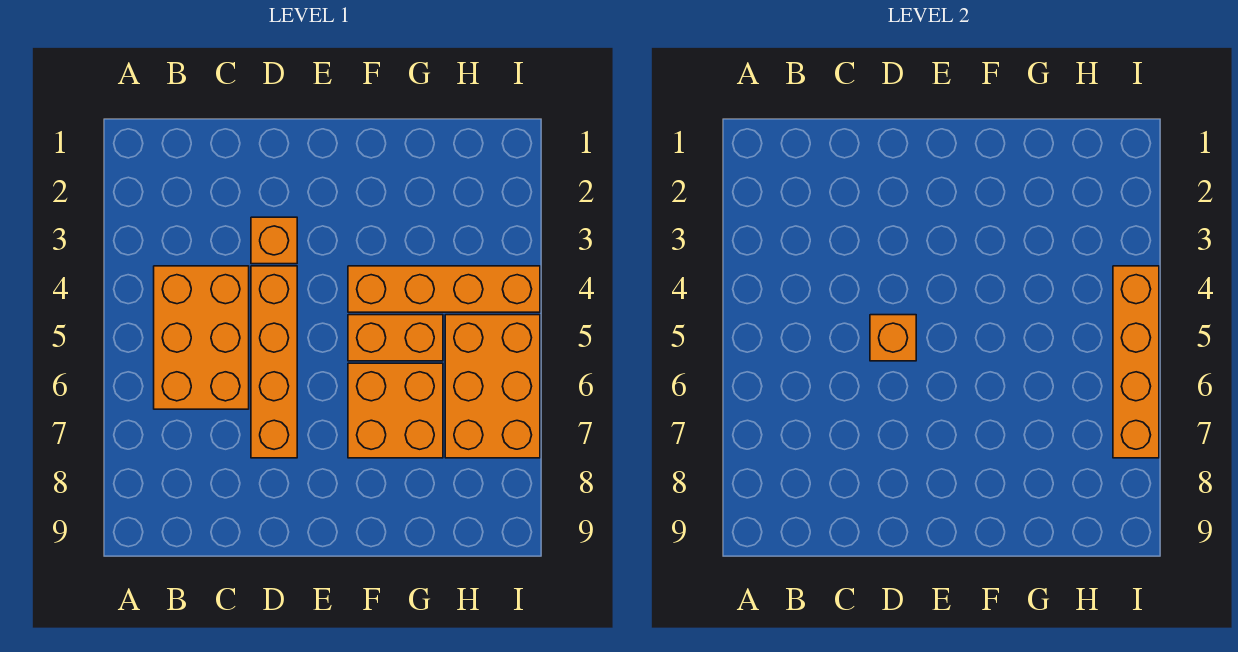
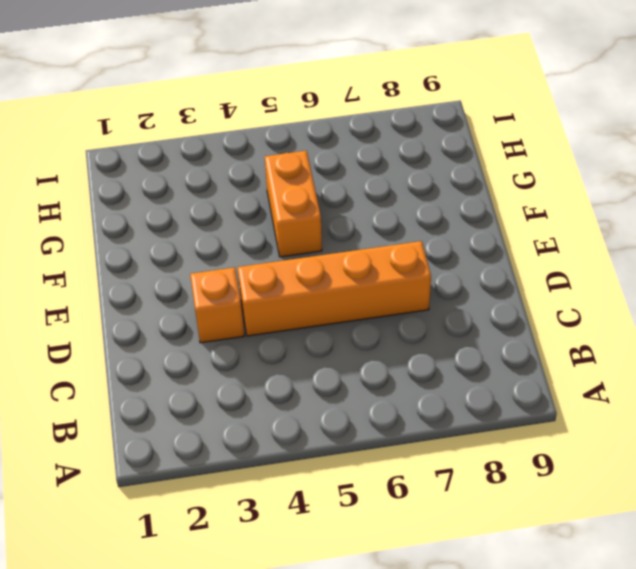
none -> orange 2x3 brick [154,266,249,409]
none -> orange 1x4 brick [348,266,540,312]

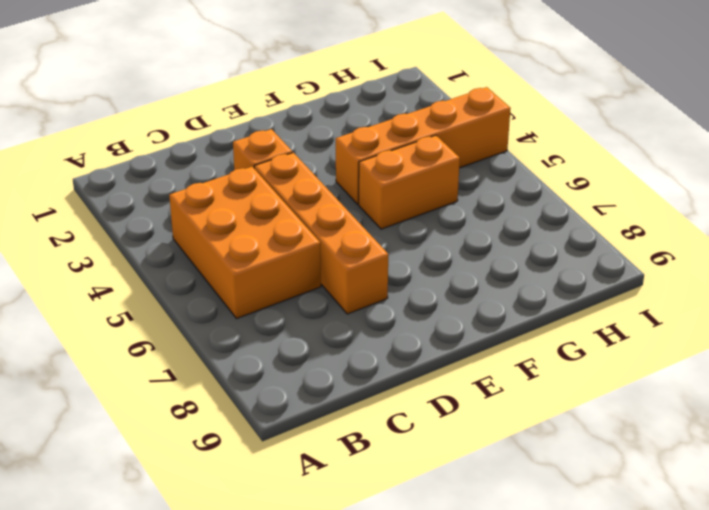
none -> orange 2x2 brick [348,363,443,458]
none -> orange 2x3 brick [445,315,540,458]

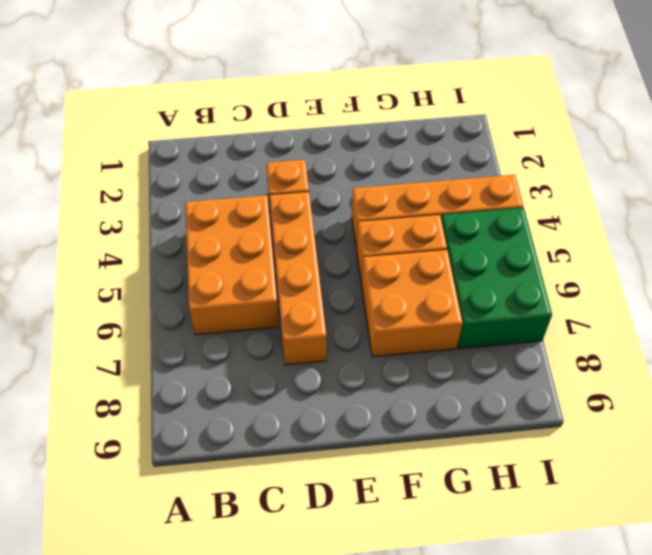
green 2x3 brick [441,208,552,349] -> orange 2x3 brick [445,315,540,458]
none -> orange 1x1 brick [870,315,916,361]
none -> orange 1x4 brick [1113,266,1159,458]

